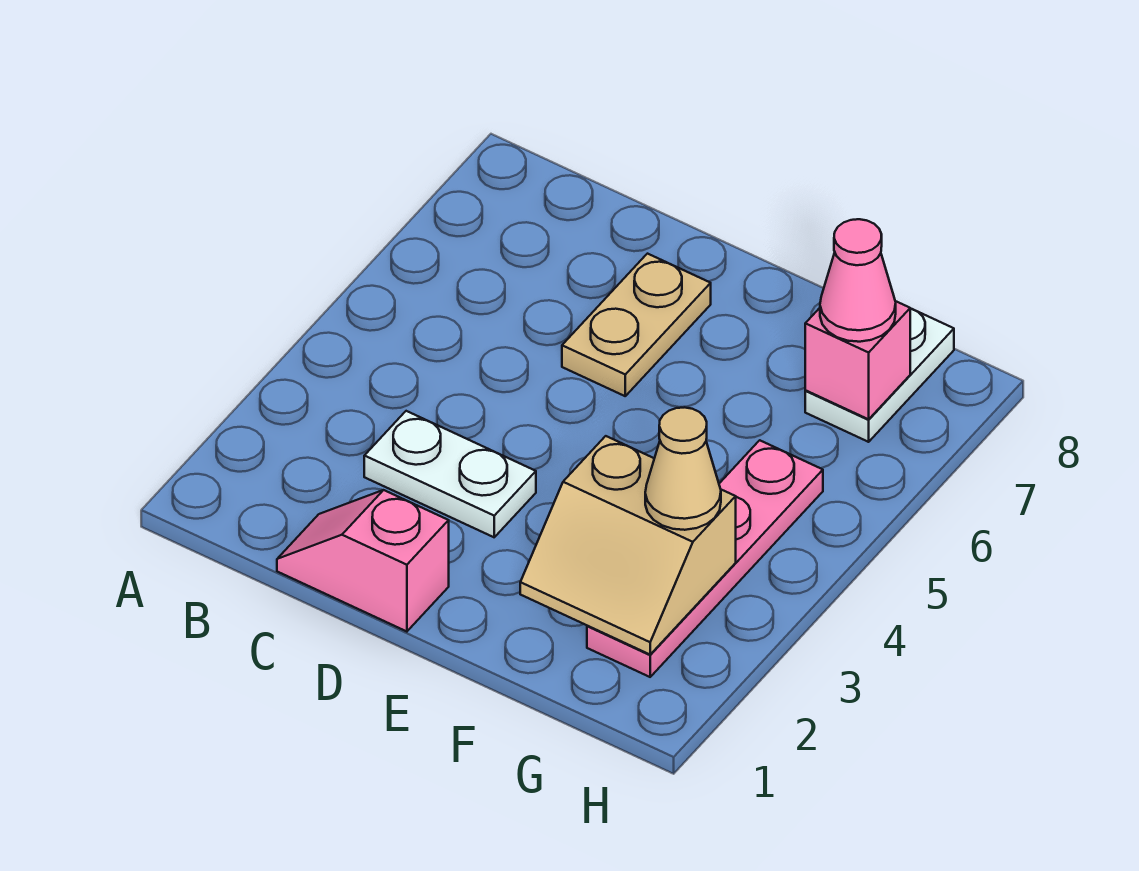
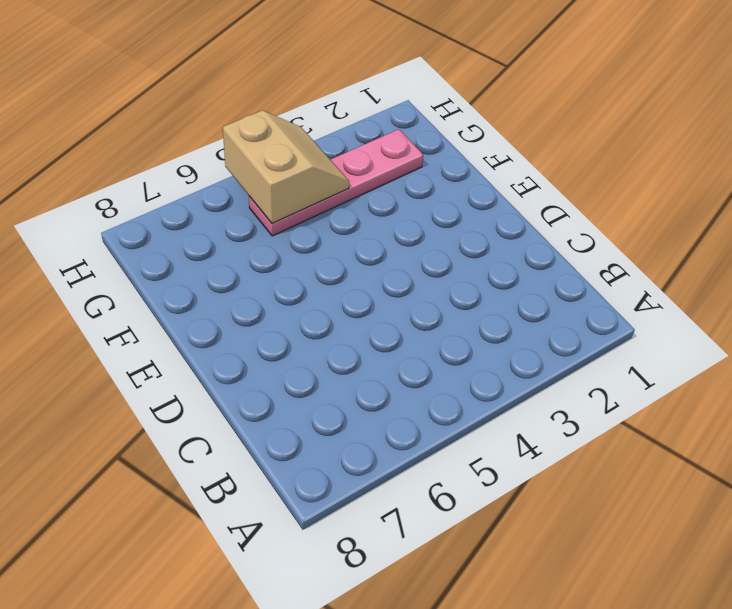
tan 2x2 slope [223,110,349,224] -> tan 2x2 slope moved to [520,436,736,654]
none -> pink 1x2 slope [277,490,449,632]
none -> white 1x2 plate [364,411,536,537]

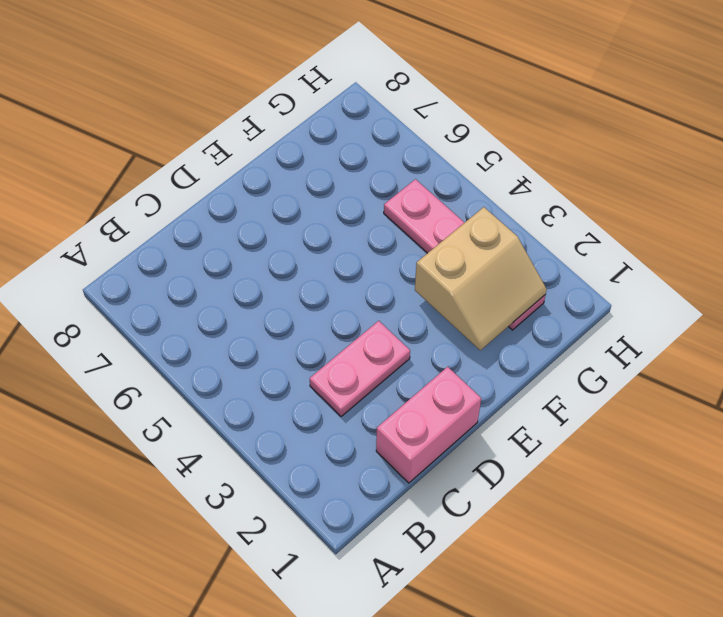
pink 1x2 brick [376,367,481,483] -> pink 1x2 slope [277,490,449,632]
pink 1x2 plate [310,321,410,416] -> white 1x2 plate [364,411,536,537]
none -> tan 1x2 plate [562,254,711,396]
none -> white 1x2 plate [805,309,954,442]

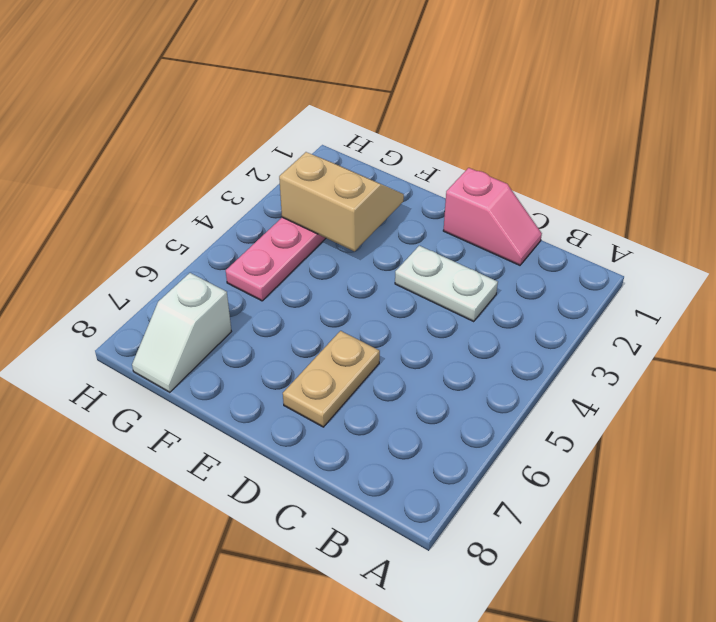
white 1x2 slope [132,273,231,392] -> white 1x2 plate [805,309,954,442]
none -> pink 1x1 brick [805,301,911,419]
none -> tan 1x1 cone [645,407,721,530]

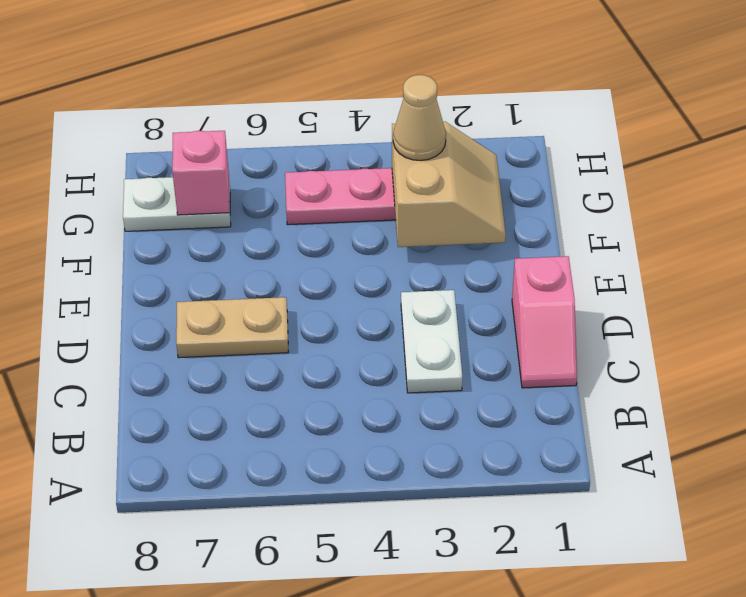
none -> pink 1x1 cone [820,219,896,342]

